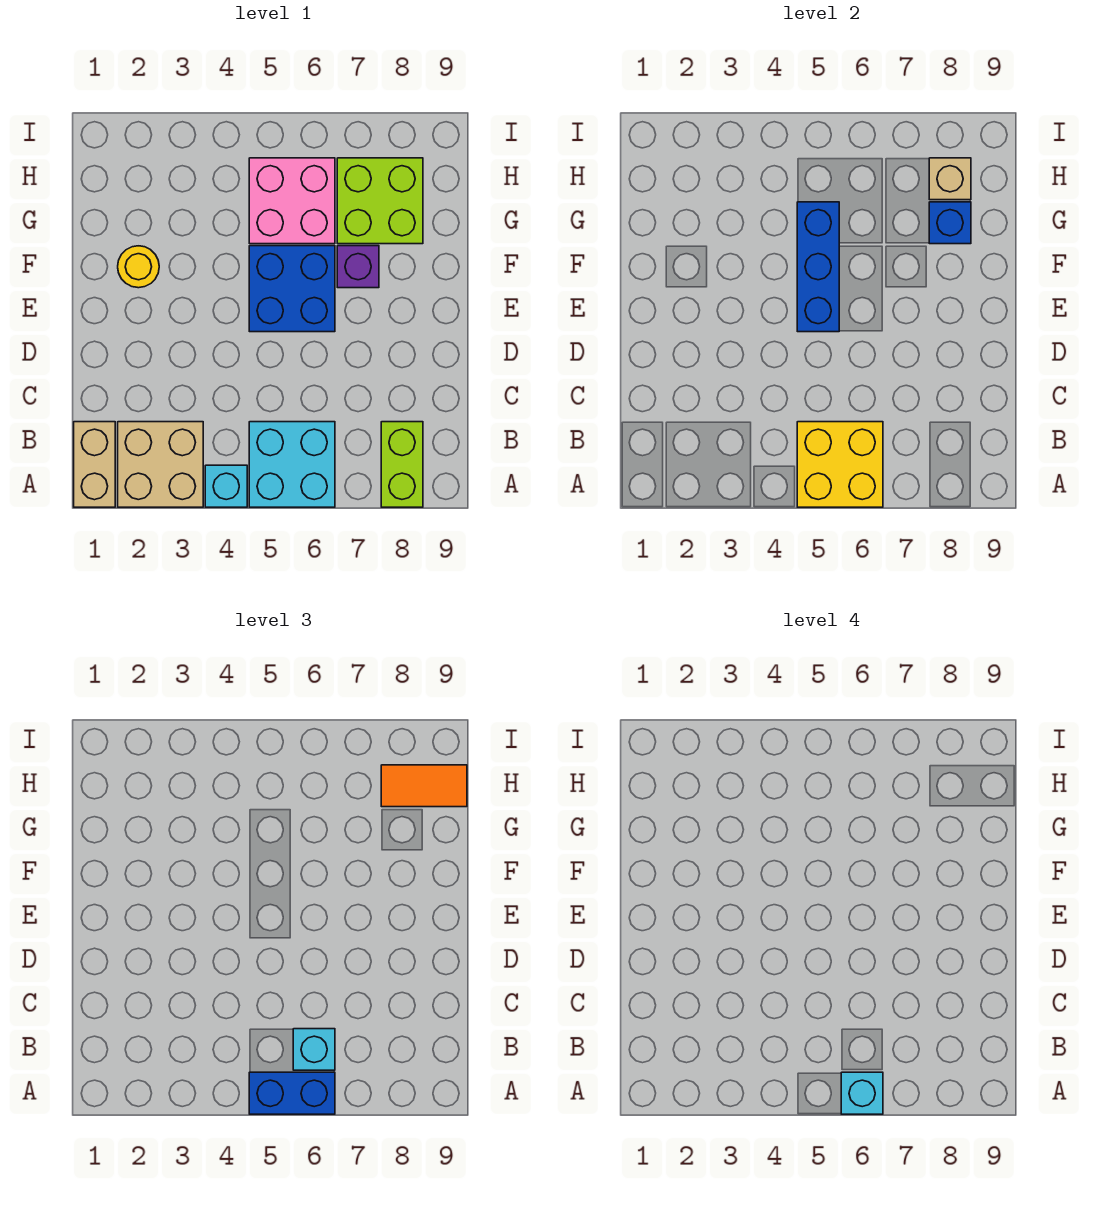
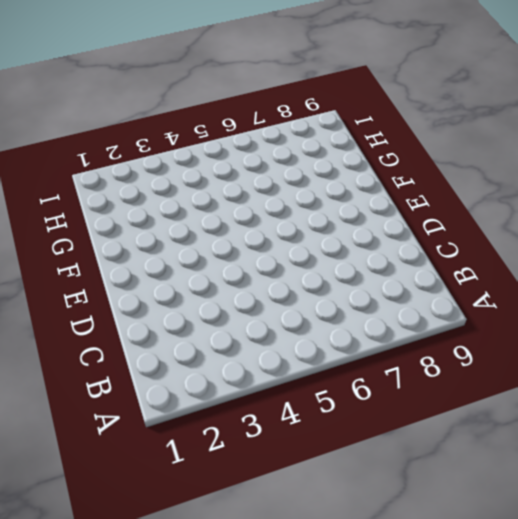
none -> tan 1x2 brick [74,422,115,507]
none -> tan 2x2 brick [118,422,203,507]
none -> cyan 1x1 brick [205,465,247,507]

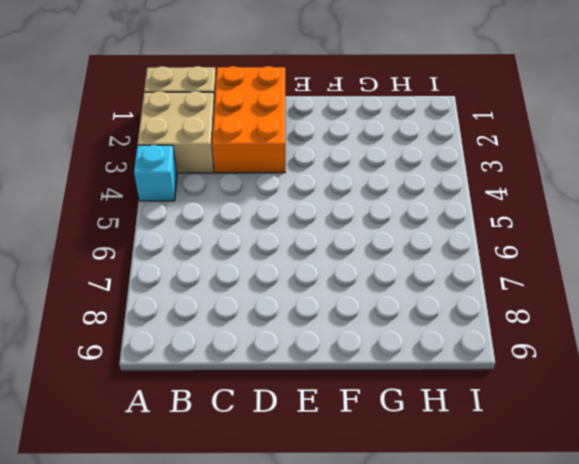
orange 2x3 brick [212,66,285,173] -> none
none -> cyan 2x2 brick [249,422,335,507]
none -> lime 1x2 brick [381,422,423,507]
none -> blue 2x2 brick [249,246,335,332]

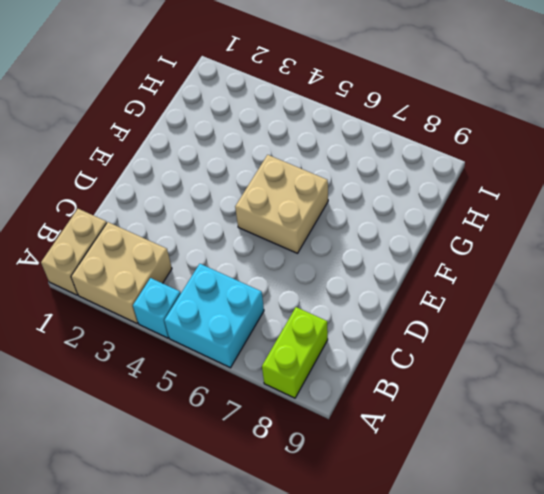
tan 2x2 brick [235,155,328,253] -> blue 2x2 brick [249,246,335,332]
none -> yellow 1x1 round brick [118,246,159,288]
none -> purple 1x1 brick [337,246,379,288]
none -> pink 2x2 brick [249,158,335,244]

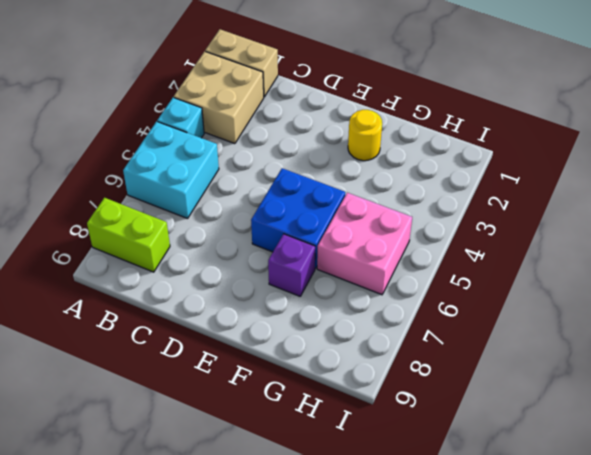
none -> lime 2x2 brick [337,158,423,244]
none -> yellow 2x2 brick [797,422,883,507]
none -> blue 1x3 brick [797,202,839,332]

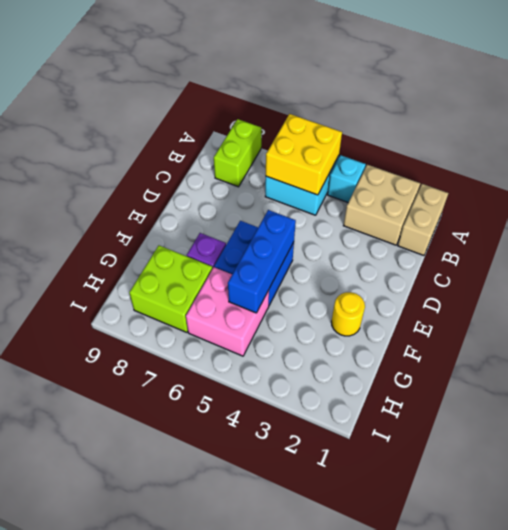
none -> blue 1x1 brick [929,202,971,244]
none -> tan 1x1 brick [929,158,971,200]
none -> blue 1x2 brick [249,1072,335,1114]

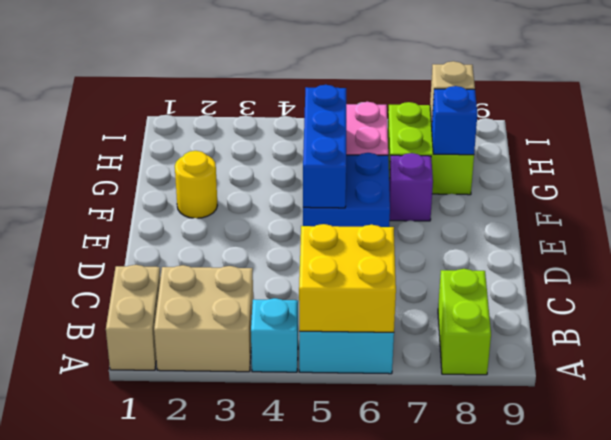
none -> blue 1x2 brick [249,1072,335,1114]
none -> cyan 1x1 brick [293,1029,335,1070]
none -> orange 1x2 tile [381,765,467,807]

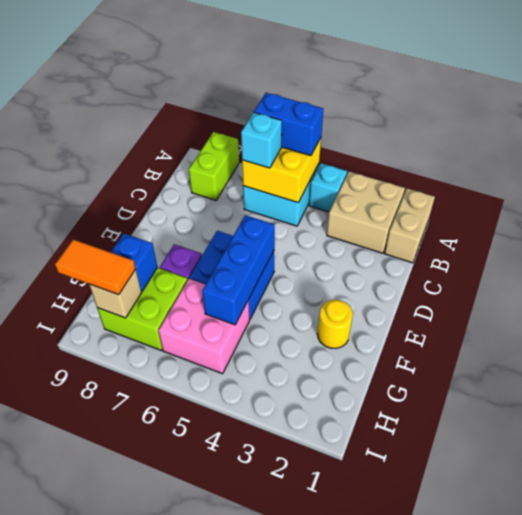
none -> cyan 1x1 brick [841,1072,883,1114]

